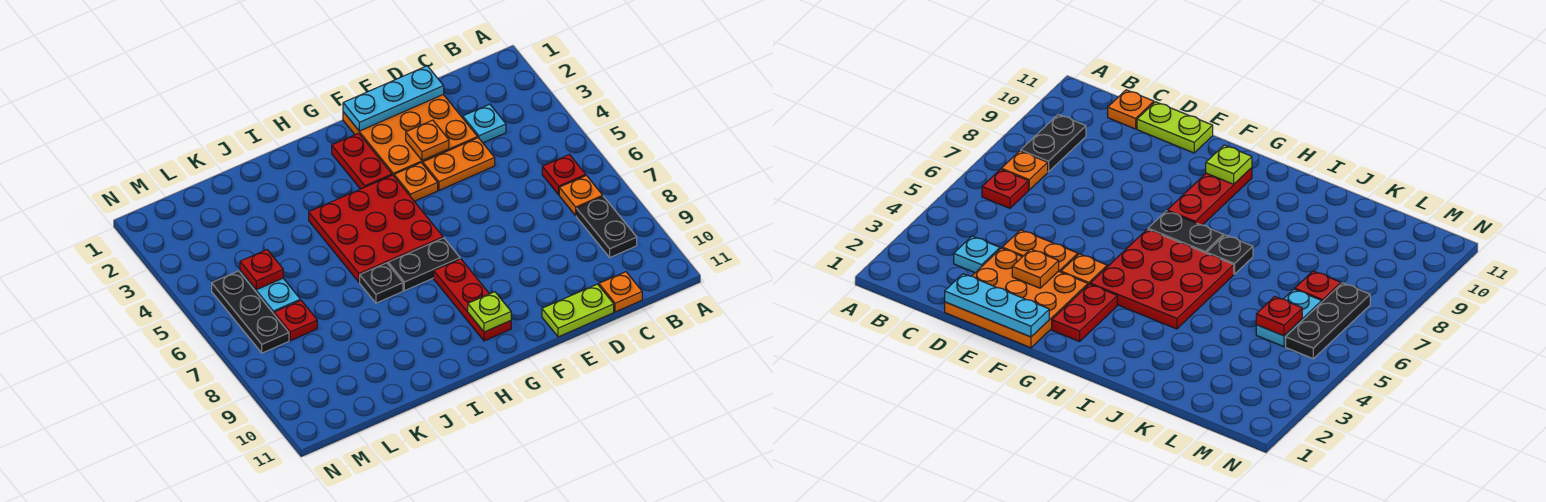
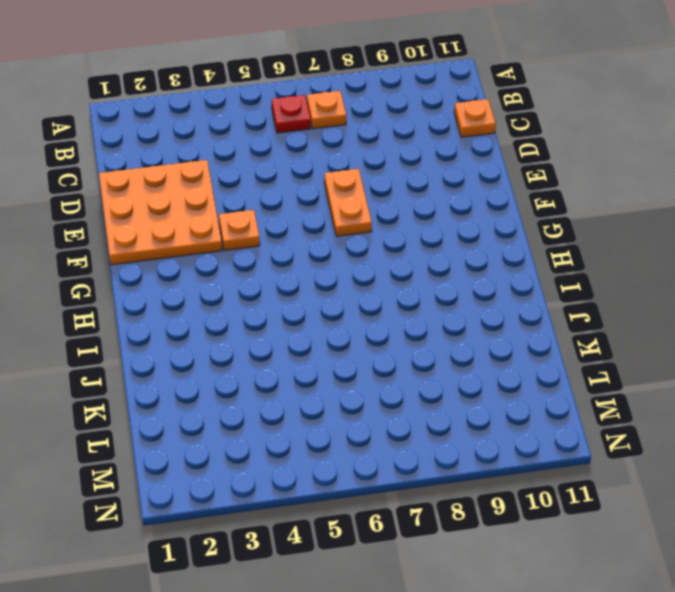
orange 1x2 plate [324,169,372,236] -> orange 1x2 plate moved to [423,138,495,190]
none -> black 1x2 plate [576,196,637,257]
none -> cyan 1x1 plate [463,104,506,143]
none -> lime 1x2 plate [542,284,614,337]

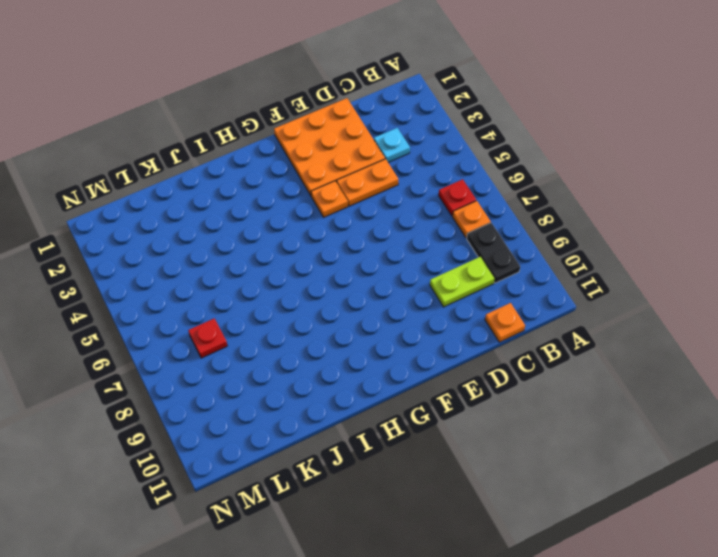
lime 1x2 plate [430,257,495,307] -> lime 1x2 plate moved to [542,284,614,337]
none -> red 1x2 plate [332,133,392,189]
none -> red 3x3 plate [309,175,443,282]
none -> black 1x2 plate [388,238,460,291]

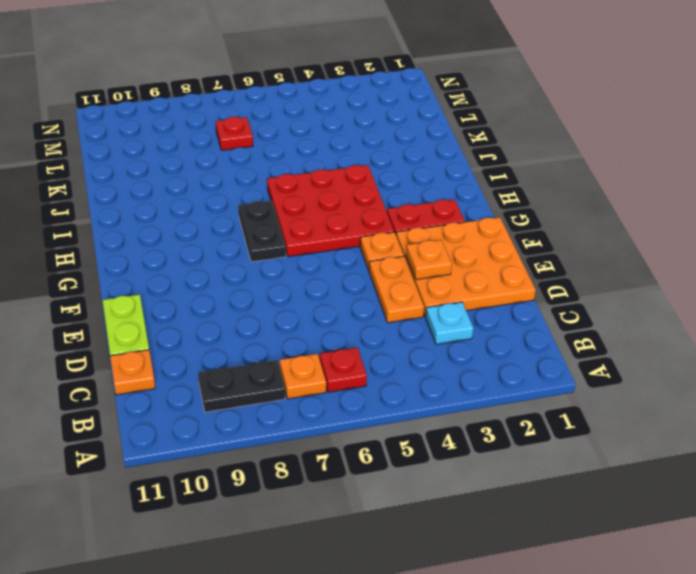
none -> red 1x3 plate [434,259,511,341]
none -> black 1x1 plate [360,263,403,303]
none -> cyan 1x2 plate [240,271,300,314]

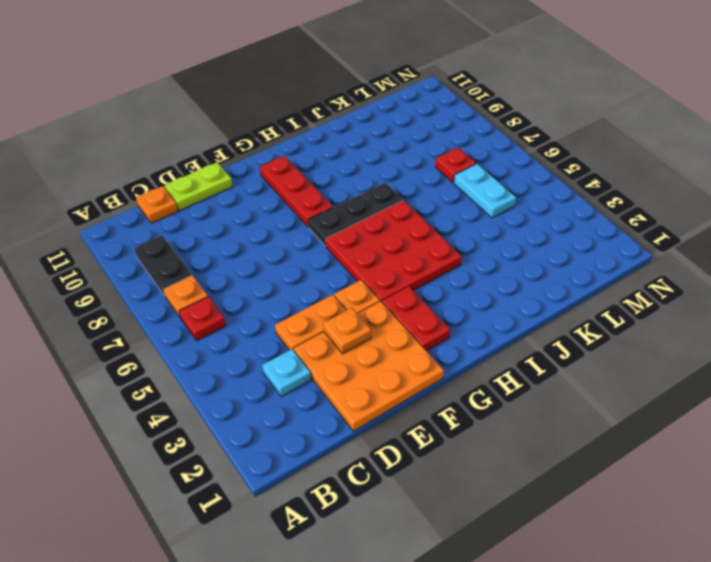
none -> black 1x3 plate [212,271,289,353]
none -> cyan 1x3 plate [343,66,444,131]
none -> lime 1x1 plate [468,292,511,332]

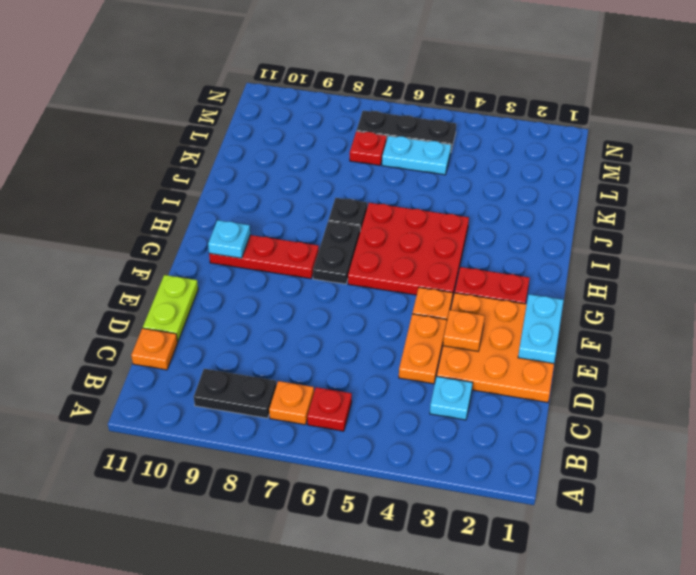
cyan 1x2 plate [518,294,563,364] -> cyan 1x3 plate [343,66,444,131]
cyan 1x1 plate [208,220,250,258] -> lime 1x1 plate [468,292,511,332]
none -> red 1x1 plate [240,250,283,290]

